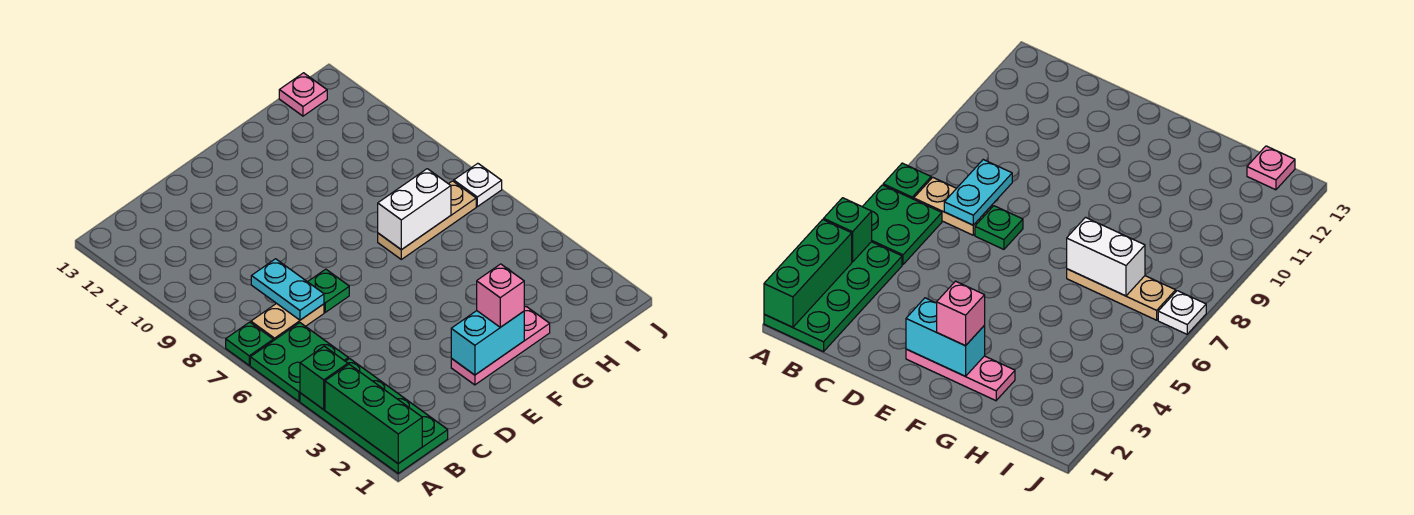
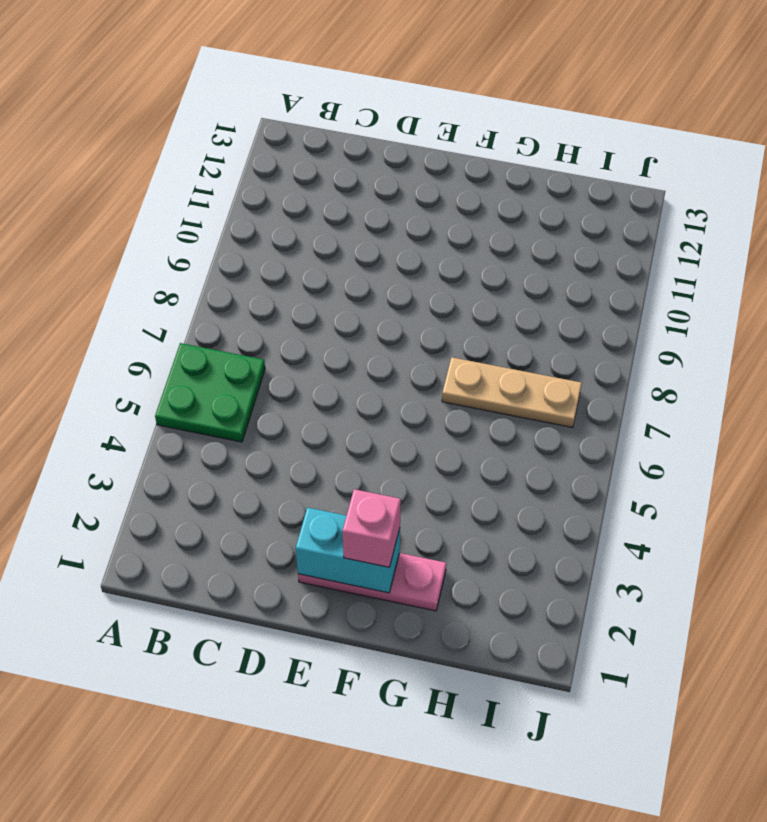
none -> green 2x4 plate [300,359,448,473]
none -> green 1x1 plate [226,322,273,365]
none -> tan 1x2 plate [251,303,324,341]

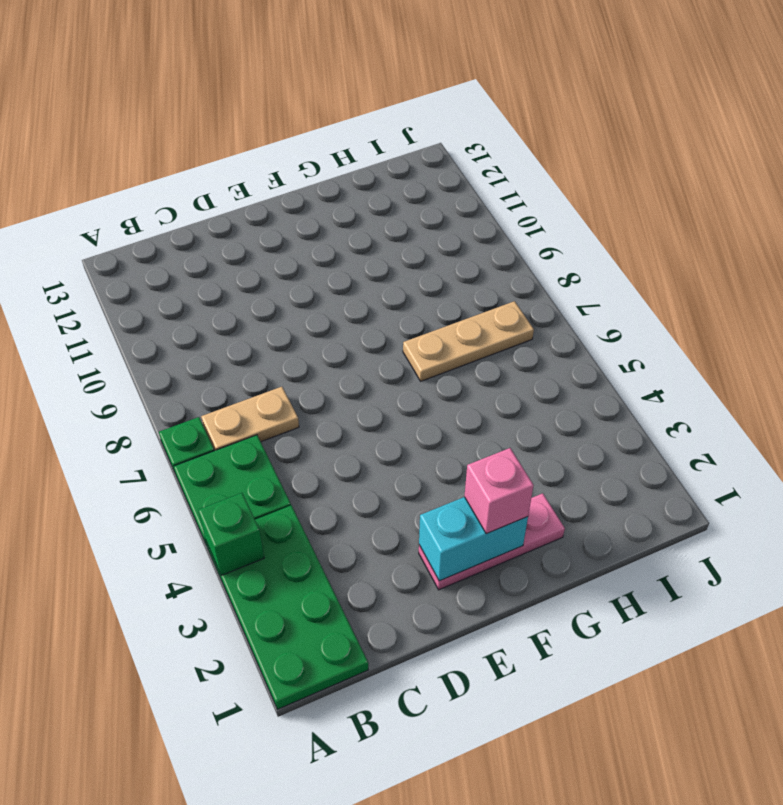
none -> green 1x1 plate [308,269,349,312]
none -> pink 1x1 plate [279,73,327,116]
none -> white 1x1 plate [454,163,502,207]

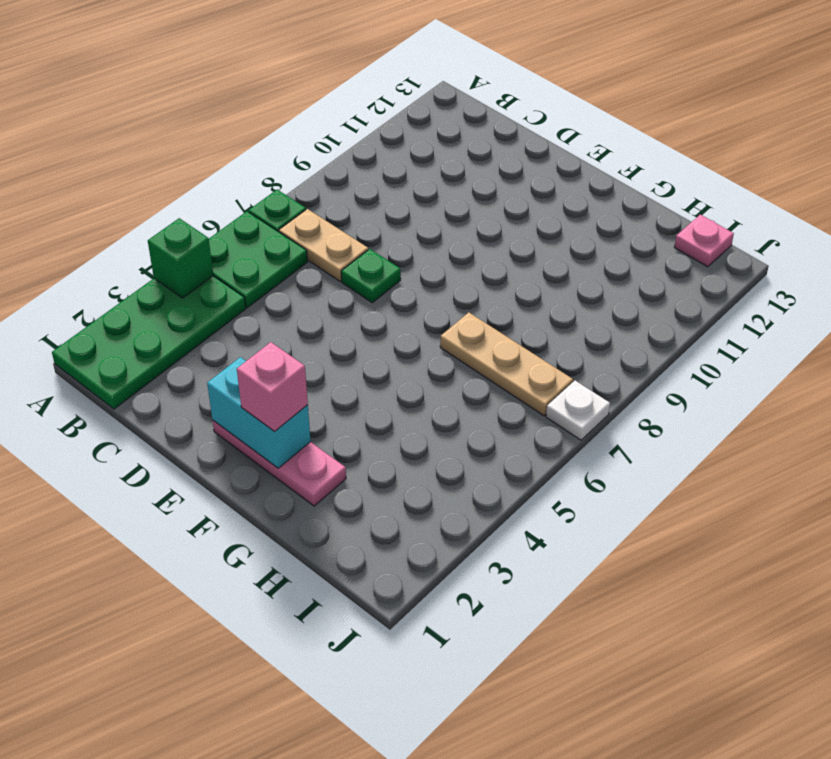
none -> green 1x3 brick [325,364,422,464]
none -> cyan 1x2 plate [251,259,324,320]
none -> white 1x2 brick [378,169,451,250]

